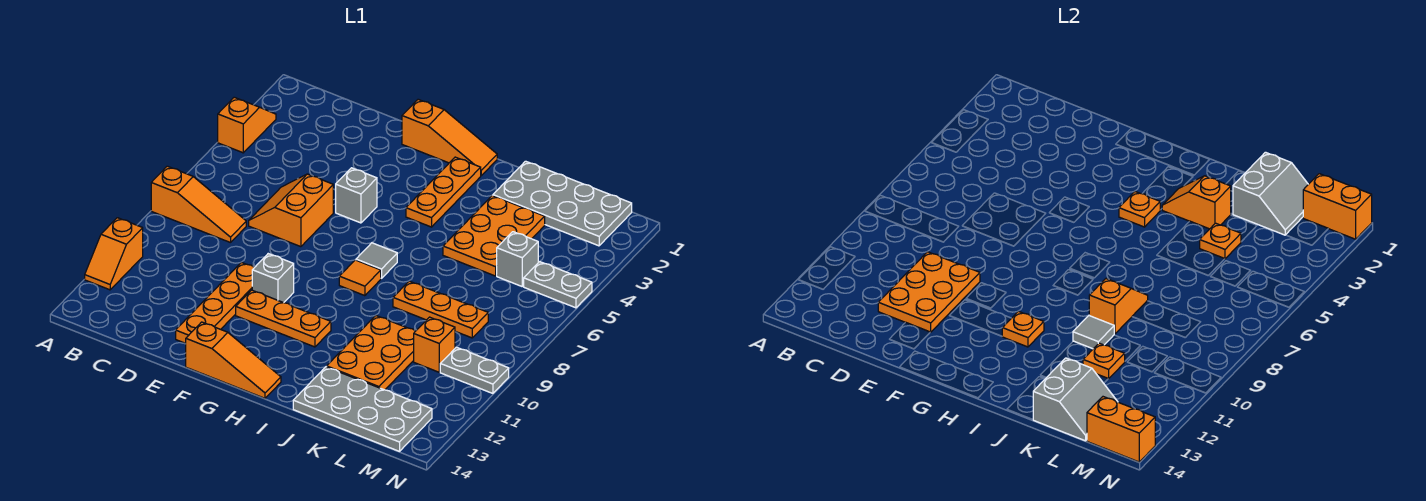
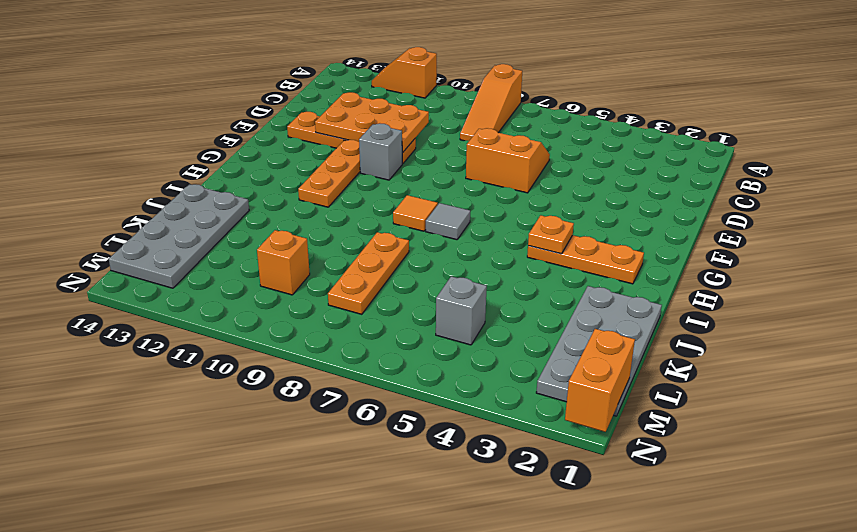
none -> orange 1x2 slope [218,97,276,153]
none -> orange 1x3 slope [402,99,497,175]
none -> grey 1x1 brick [336,168,377,223]
none -> orange 1x3 slope [186,322,281,398]

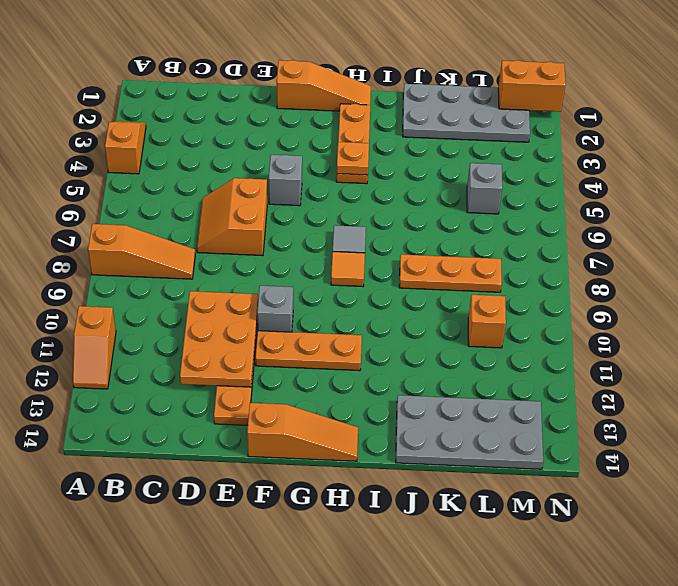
none -> orange 2x3 plate [443,196,545,276]
none -> orange 2x3 plate [327,316,415,390]
none -> grey 1x2 plate [524,262,592,308]
none -> grey 1x2 plate [440,347,509,393]

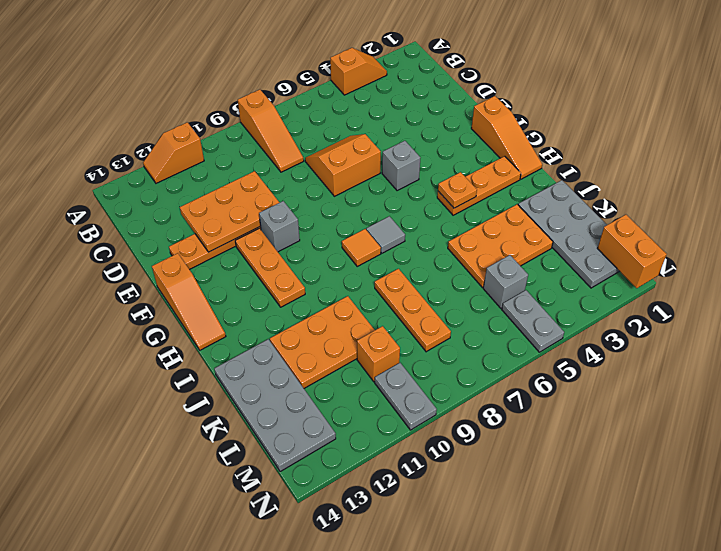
none -> orange 1x1 plate [1002,311,1044,347]
none -> orange 1x2 slope [1162,176,1231,229]
none -> orange 1x2 slope [1089,279,1148,334]
none -> grey 1x1 tile [1073,316,1114,349]

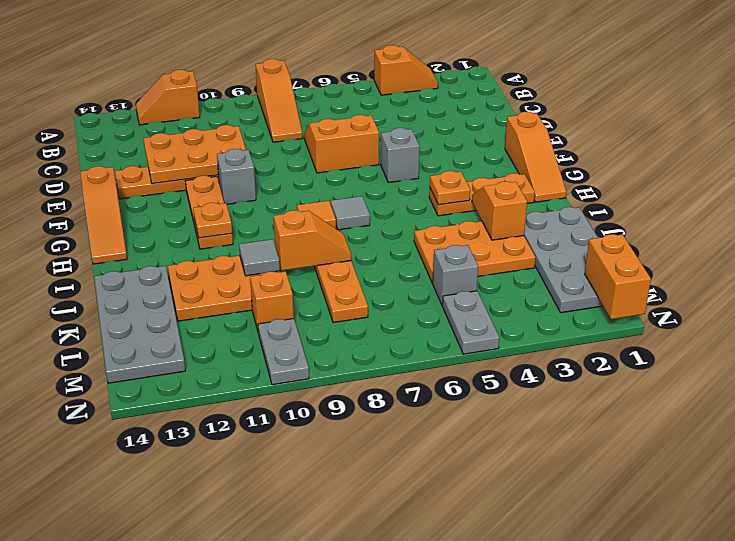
none -> grey 2x2 slope [1233,152,1308,235]
none -> orange 1x1 plate [1200,223,1241,259]
none -> orange 1x1 plate [1083,343,1125,379]
none -> grey 2x2 slope [1033,358,1118,441]

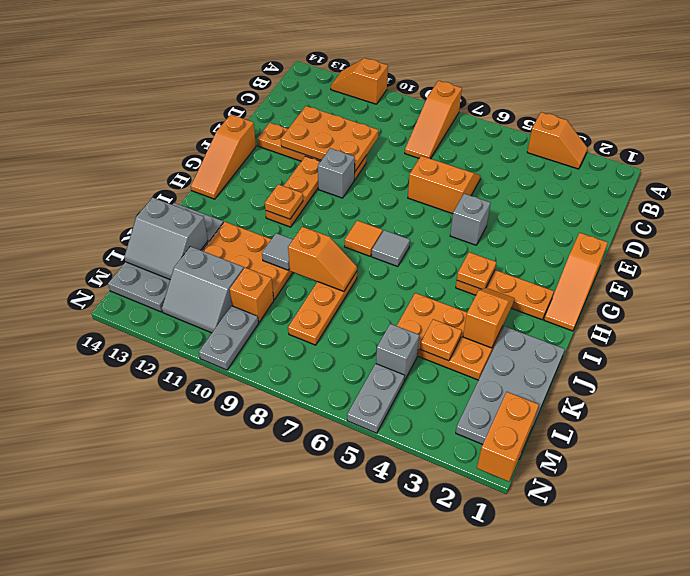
grey 2x2 slope [162,246,244,333] -> grey 2x2 slope moved to [1233,152,1308,235]
none -> orange 1x1 plate [1083,343,1125,379]
none -> orange 1x2 brick [1087,397,1155,462]

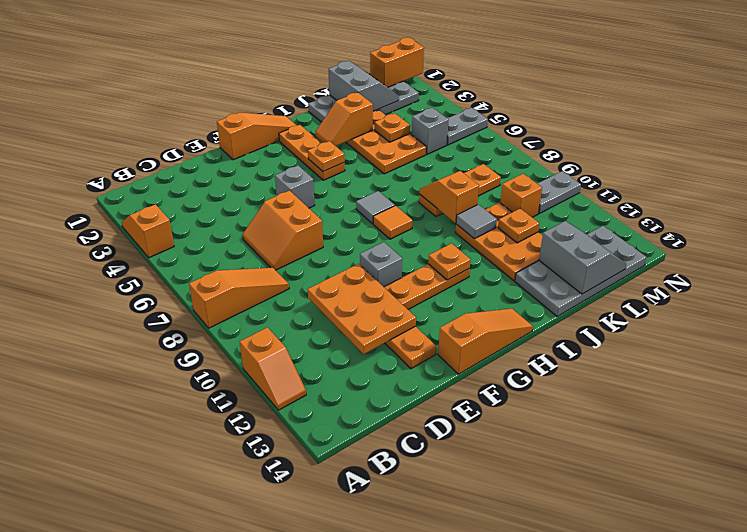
none -> orange 1x2 brick [1087,397,1155,462]

